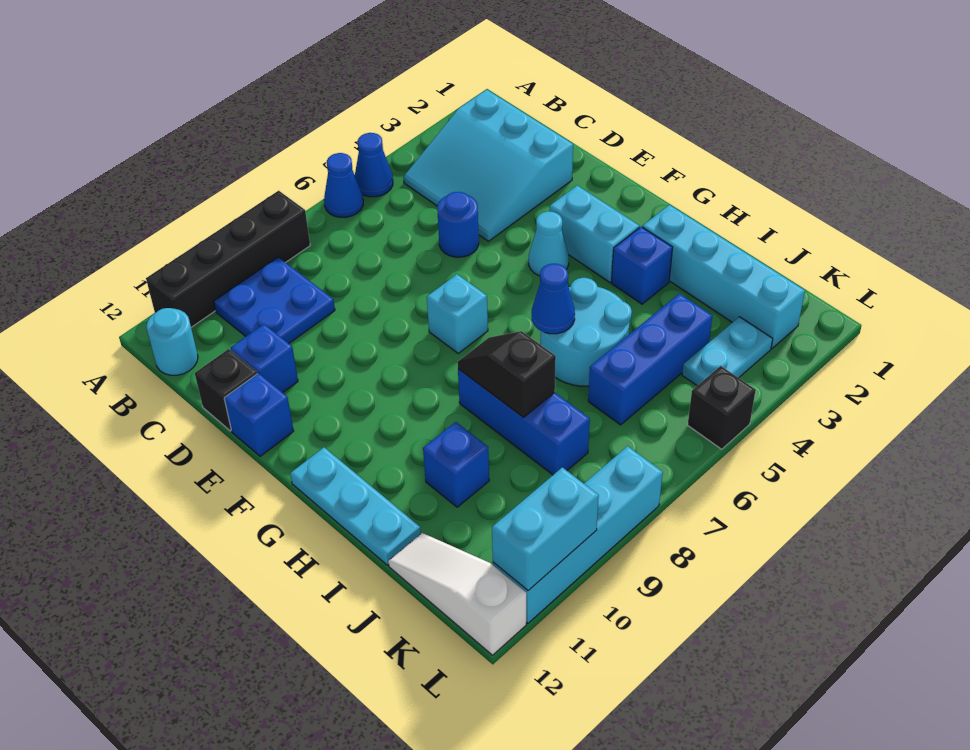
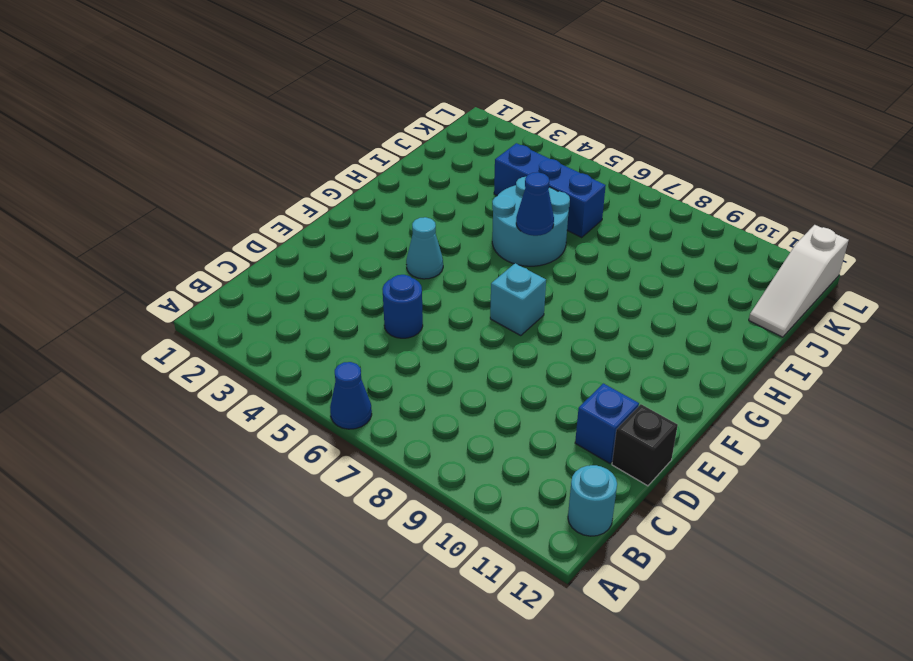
none -> blue 1x1 cone [355,133,393,197]
none -> black 1x4 brick [146,191,310,327]
none -> cyan 3x3 slope [403,90,573,241]

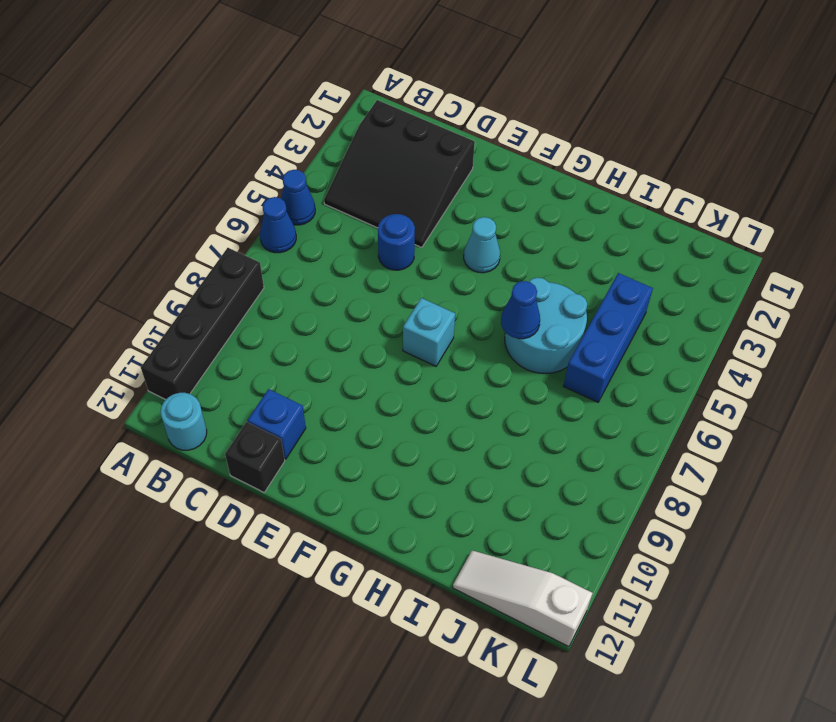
black 3x3 slope [324,100,475,248] -> cyan 3x3 slope [403,90,573,241]
none -> blue 2x2 plate [214,257,335,343]
none -> blue 1x1 brick [224,373,294,456]
none -> cyan 1x2 brick [550,186,639,282]

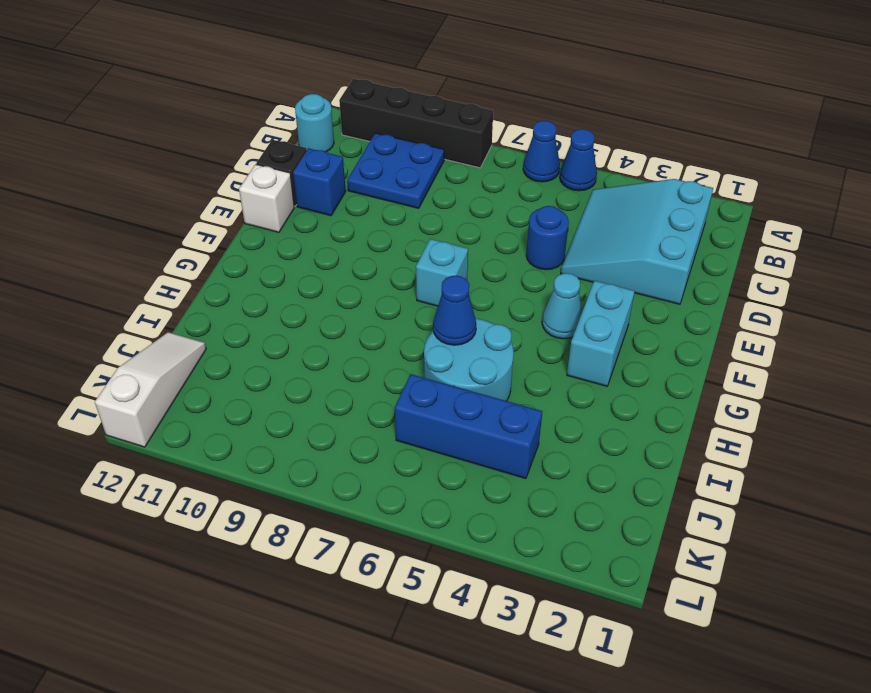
white 1x1 brick [239,164,294,232] -> blue 1x1 brick [224,373,294,456]
none -> cyan 1x3 plate [290,448,421,565]
none -> cyan 1x4 brick [642,205,805,348]
none -> blue 1x1 brick [611,227,673,304]

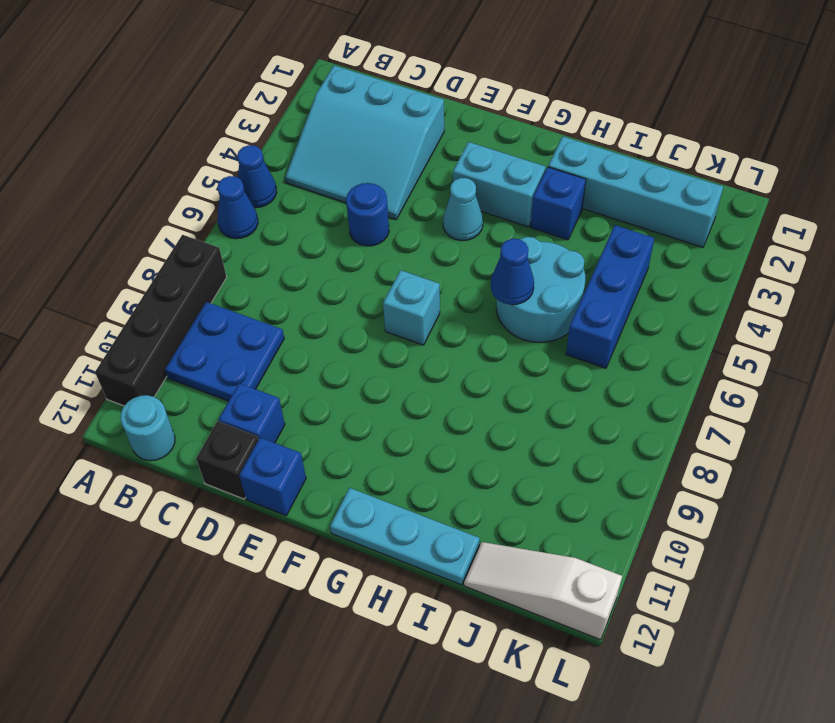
none -> blue 1x3 brick [458,369,590,475]
none -> blue 1x1 brick [423,422,489,507]
none -> cyan 1x2 plate [682,317,773,386]

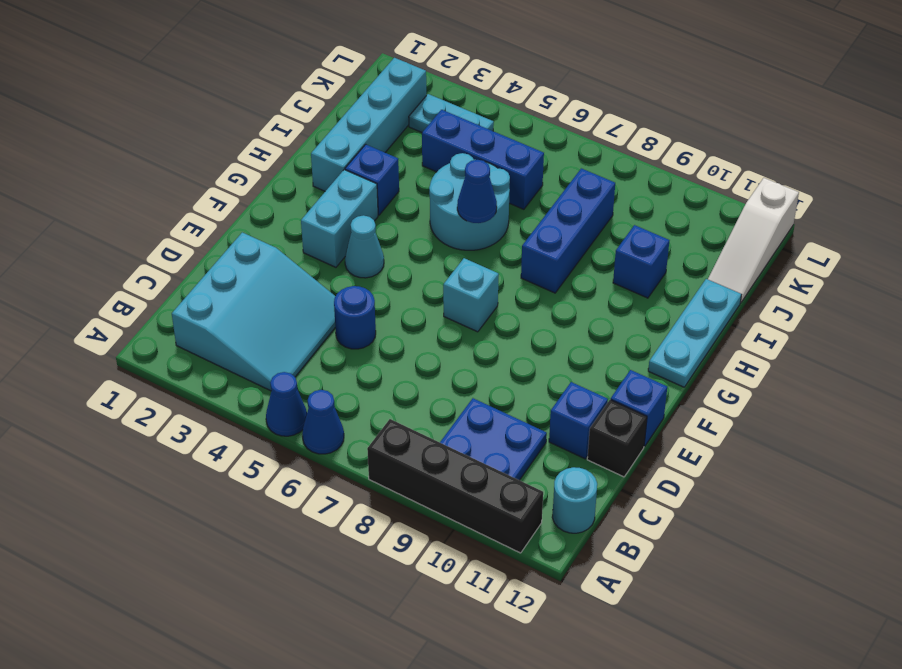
none -> black 1x1 brick [688,366,756,449]
none -> cyan 1x4 brick [493,446,663,623]
none -> black 1x2 slope [458,331,556,418]

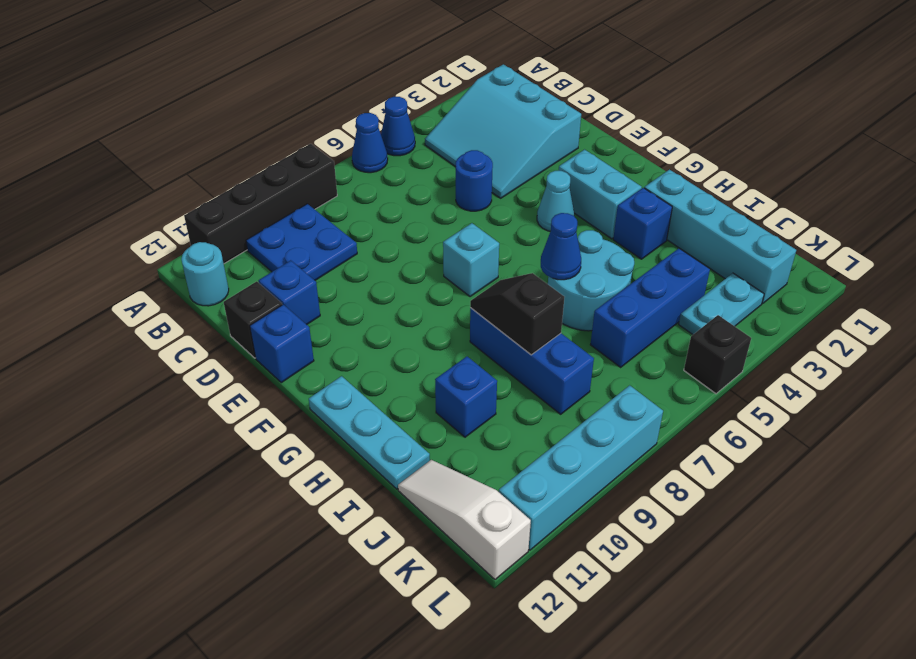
none -> cyan 1x2 brick [492,467,599,591]

